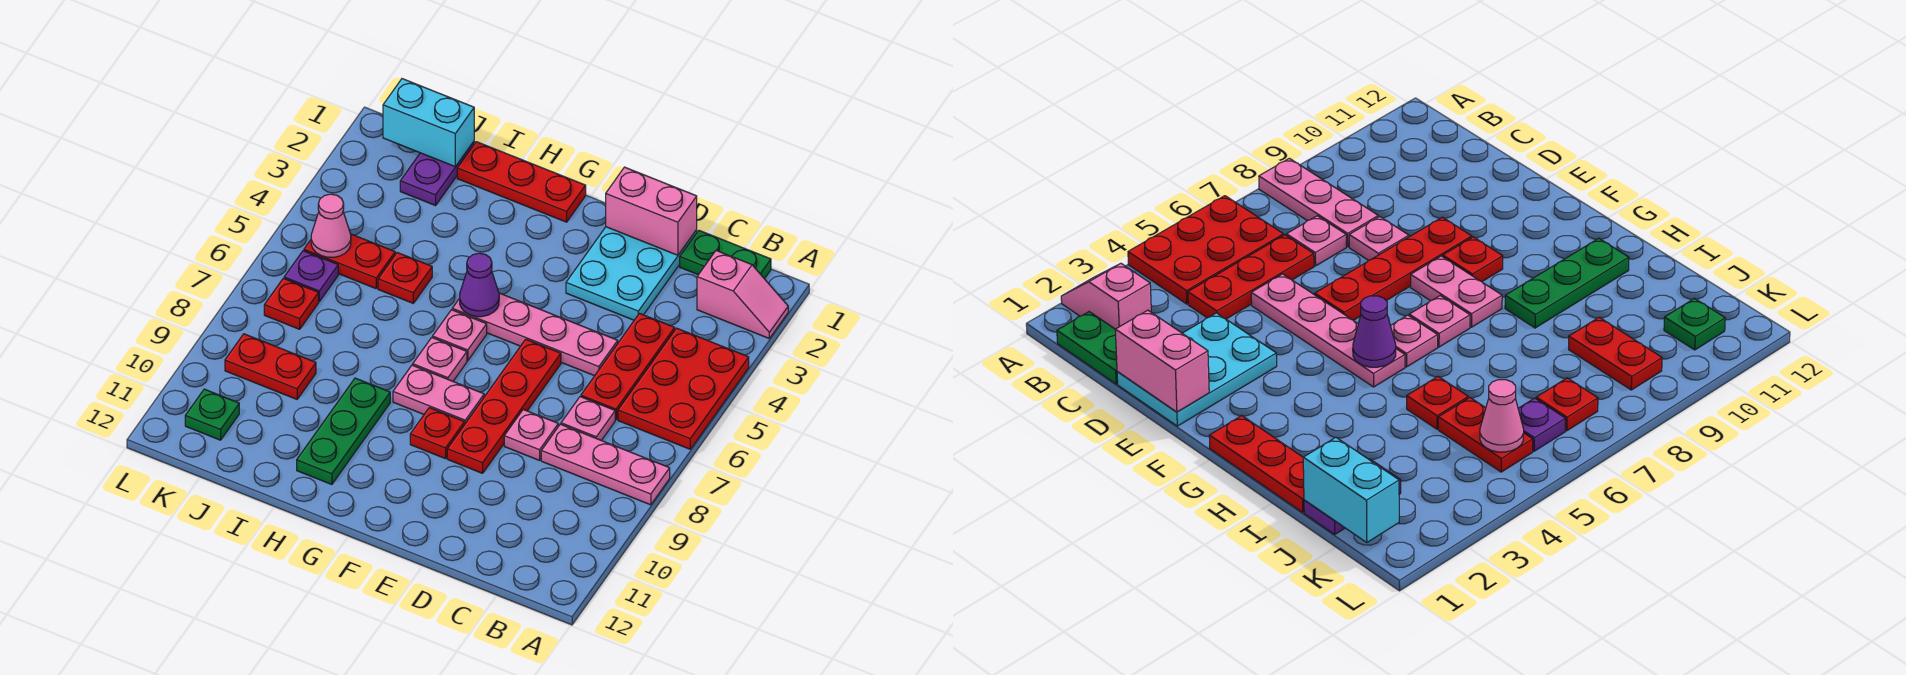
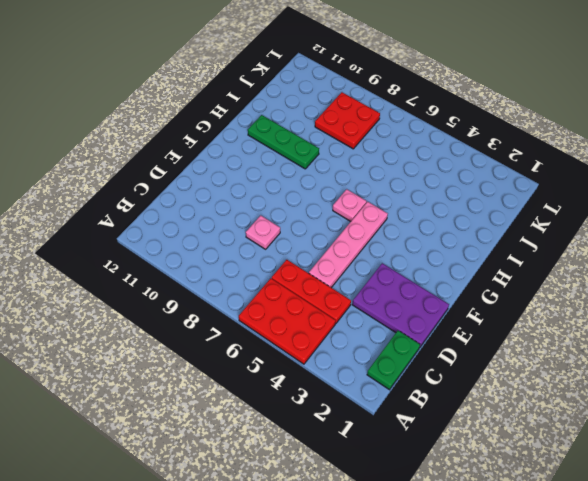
purple 2x3 plate [352,263,449,347] -> cyan 2x3 plate [566,227,697,320]
red 2x2 plate [315,92,380,149] -> red 1x2 plate [225,334,316,399]
none -> pink 1x2 slope [697,251,788,338]
none -> pink 1x3 plate [541,424,670,505]
none -> pink 1x1 plate [561,397,615,440]

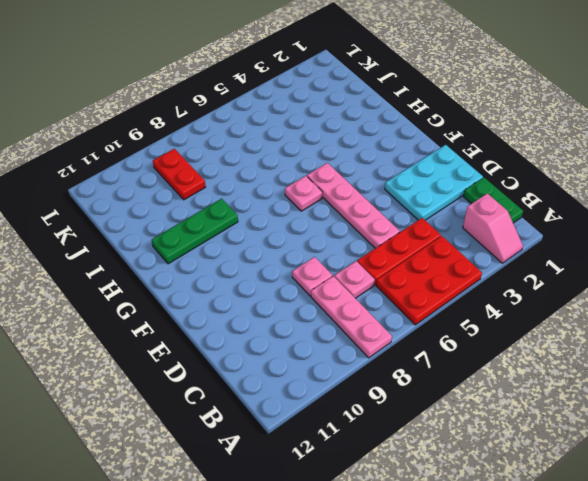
none -> red 1x4 plate [447,339,561,473]
none -> pink 1x2 plate [393,365,484,425]
none -> red 1x1 plate [410,408,464,459]

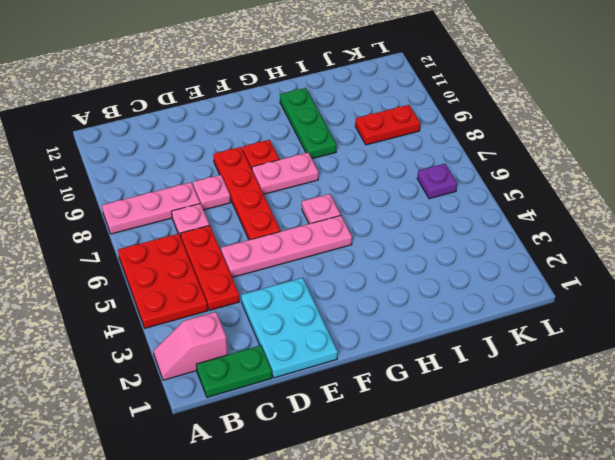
none -> red 1x3 plate [457,142,586,222]
none -> pink 1x1 plate [413,338,467,381]
none -> red 1x1 plate [378,253,432,303]

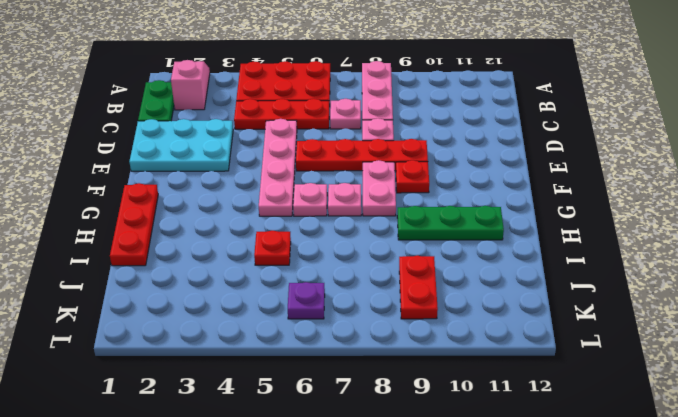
none -> purple 1x2 plate [400,142,474,206]
none -> red 1x2 plate [304,234,395,289]
none -> red 1x1 plate [264,278,319,329]

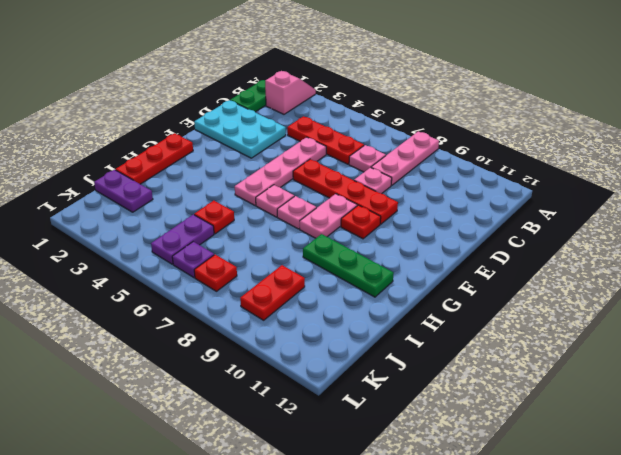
purple 1x2 plate [151,215,214,264] -> red 1x2 plate [304,234,395,289]
none -> red 2x3 plate [618,328,749,449]
none -> green 1x1 plate [185,389,239,440]
none -> pink 1x2 brick [606,167,697,255]

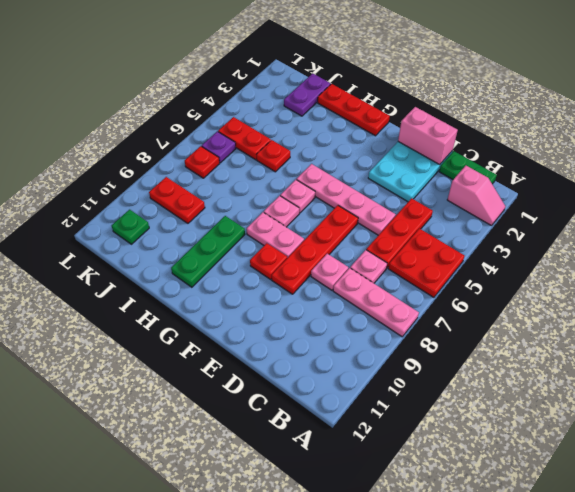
red 2x2 plate [388,228,464,297] -> red 2x3 plate [618,328,749,449]
none -> purple 1x1 cone [460,253,499,317]
none -> cyan 1x2 brick [383,79,474,167]
none -> pink 1x1 cone [311,194,351,257]

